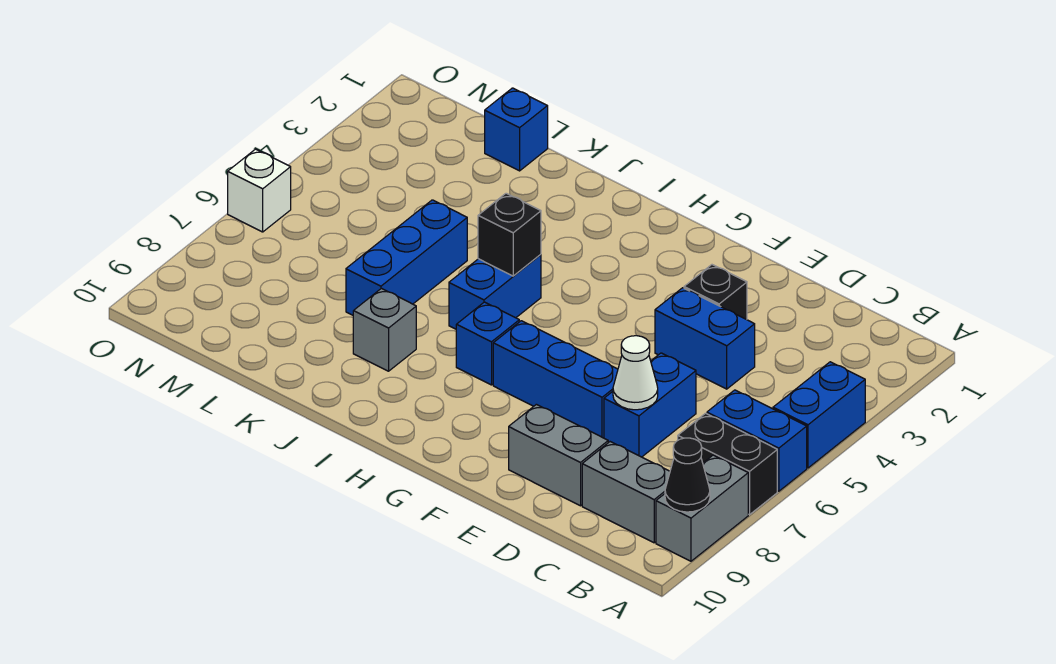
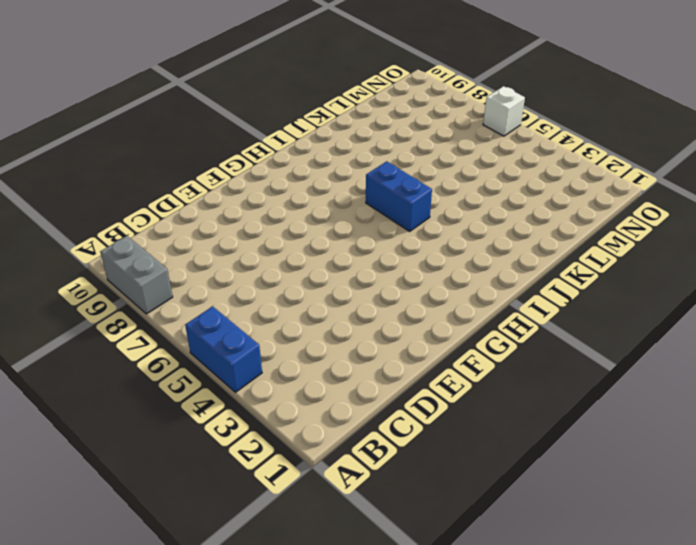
none -> blue 1x2 brick [707,390,807,491]
none -> black 1x2 brick [678,413,777,515]
none -> grey 1x2 brick [582,442,670,543]

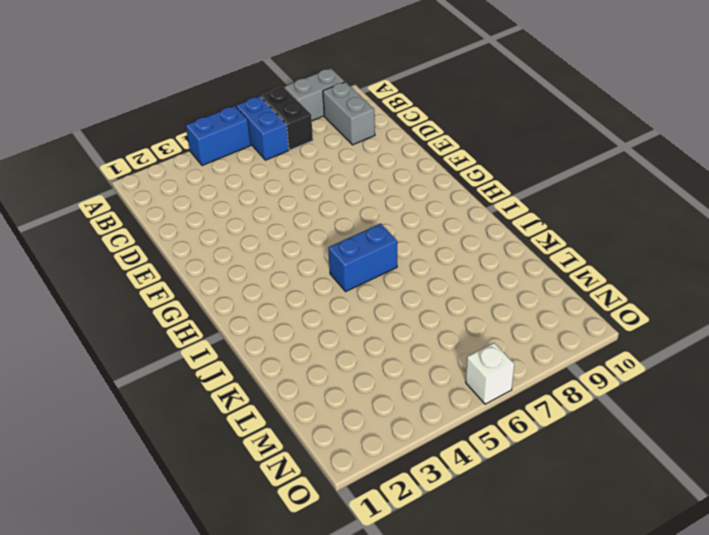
none -> blue 1x2 brick [655,288,755,389]
none -> blue 1x2 brick [604,353,696,457]
none -> grey 1x2 brick [509,404,608,506]

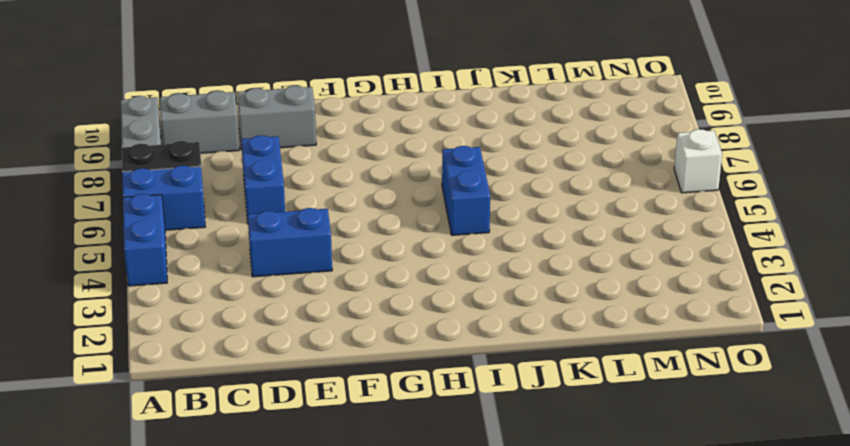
none -> black 1x1 brick [684,265,747,320]
none -> blue 1x3 brick [493,321,618,438]
none -> blue 1x1 brick [456,302,519,385]

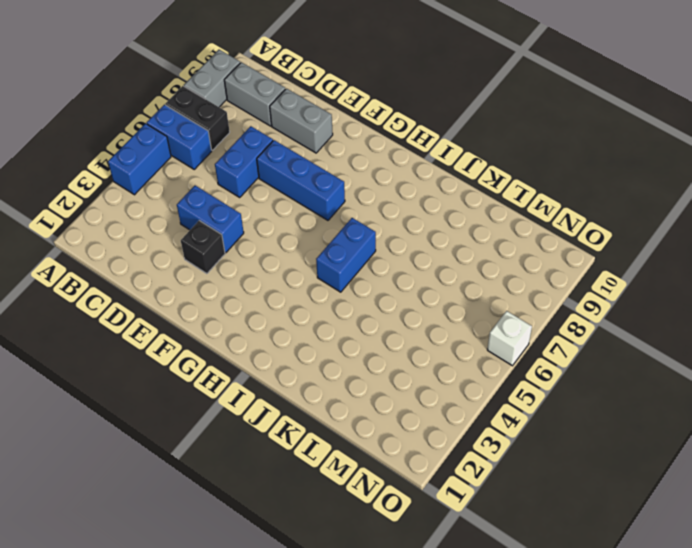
none -> blue 1x1 brick [456,302,519,385]
none -> grey 1x1 brick [353,288,416,371]
none -> blue 1x3 brick [346,200,467,315]

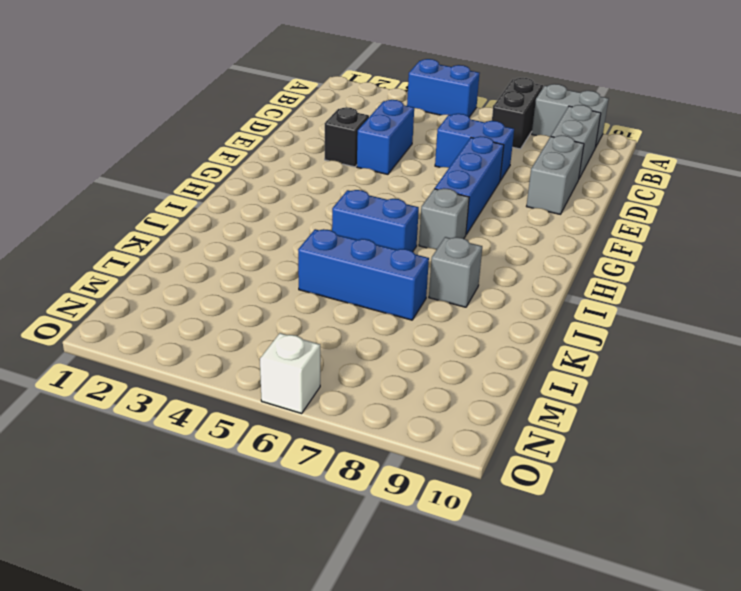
grey 1x1 brick [419,188,469,249] -> blue 1x1 brick [456,302,519,385]
none -> blue 1x2 brick [707,390,807,491]
none -> blue 1x1 brick [485,88,548,171]
none -> black 1x1 cone [665,438,710,512]

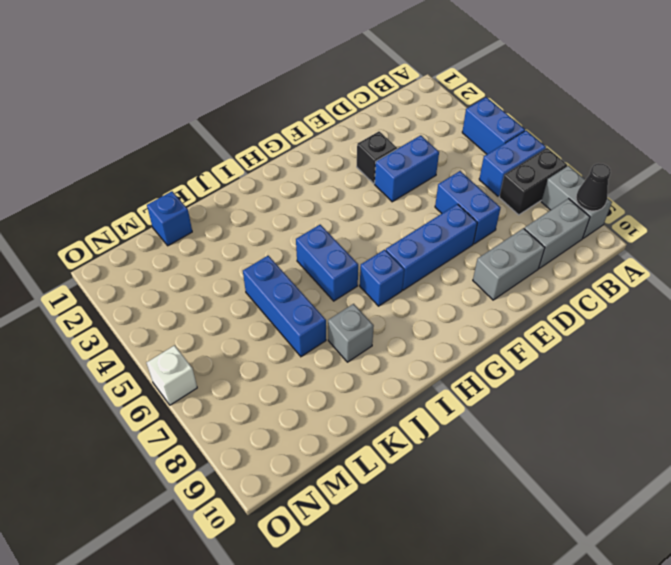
none -> white 1x1 cone [613,336,658,410]
none -> black 1x1 brick [478,193,541,276]

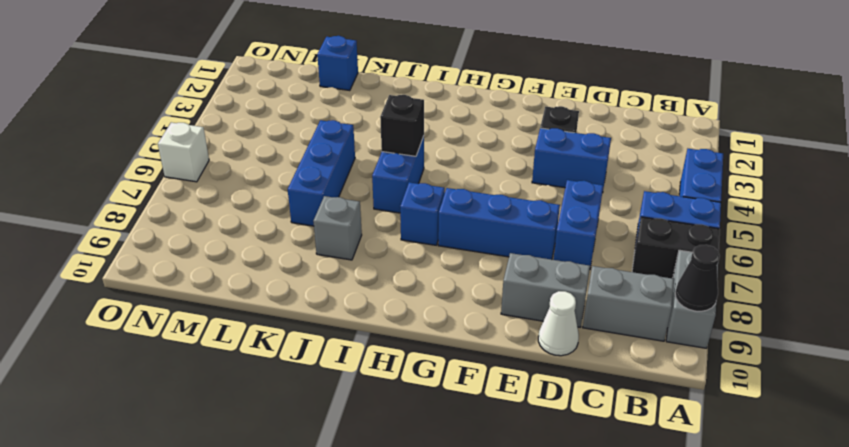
white 1x1 cone [538,291,579,356] -> white 1x1 cone moved to [613,336,658,410]

